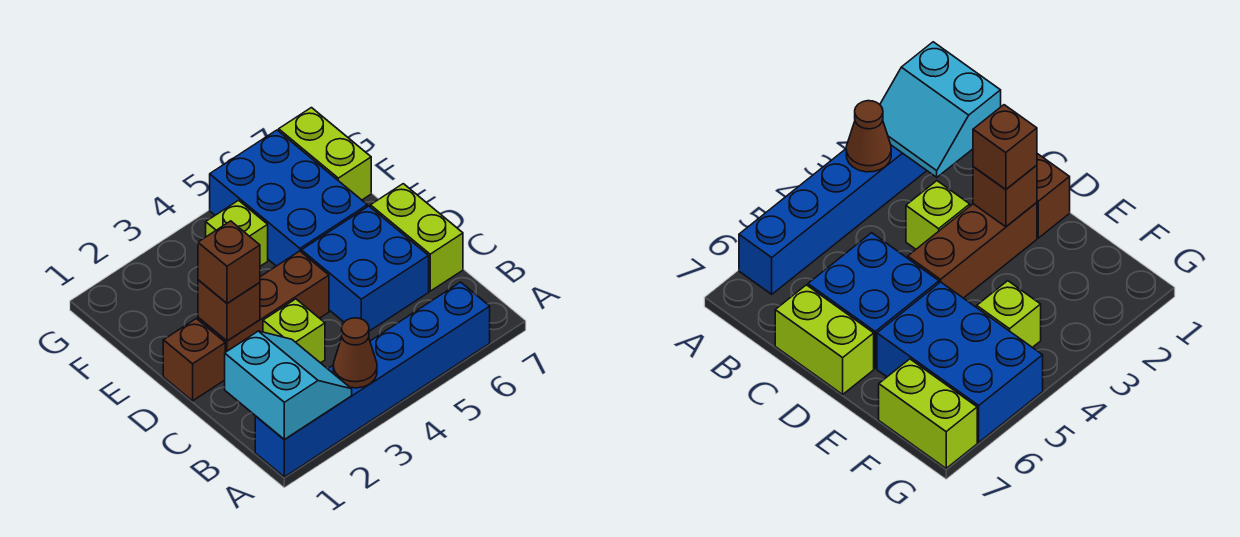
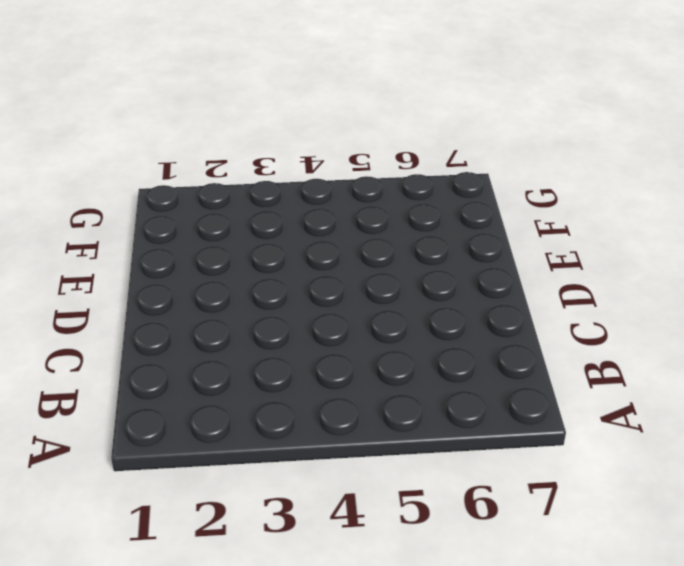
none -> blue 1x6 brick [255,282,490,477]
none -> lime 1x1 brick [263,299,325,363]
none -> blue 2x2 brick [301,206,429,331]

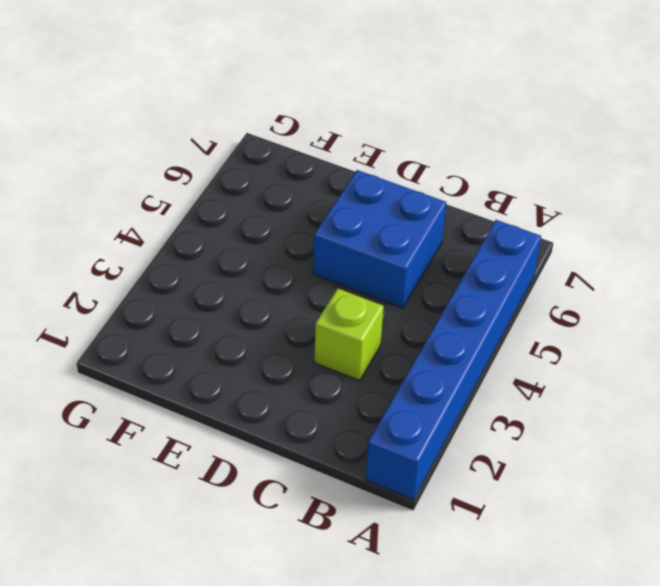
none -> lime 1x2 brick [370,184,463,291]
none -> brown 1x1 brick [163,319,225,401]
none -> brown 1x3 brick [198,251,329,352]

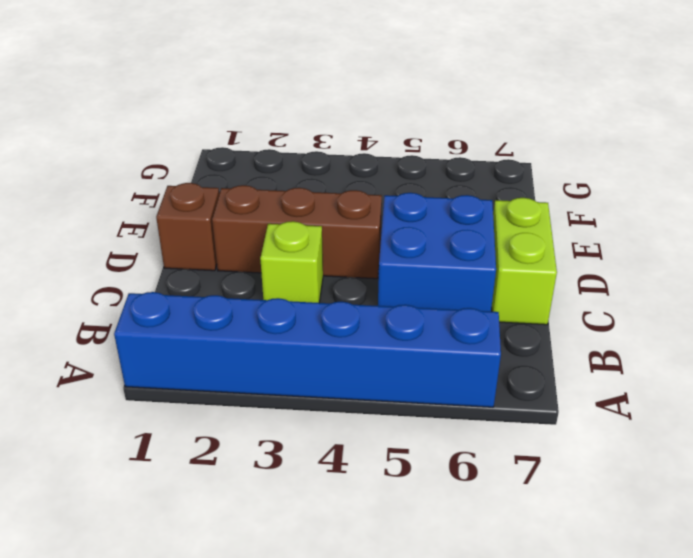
none -> blue 2x3 brick [210,130,367,266]
none -> lime 1x1 brick [206,200,268,266]
none -> lime 1x2 brick [279,108,371,200]

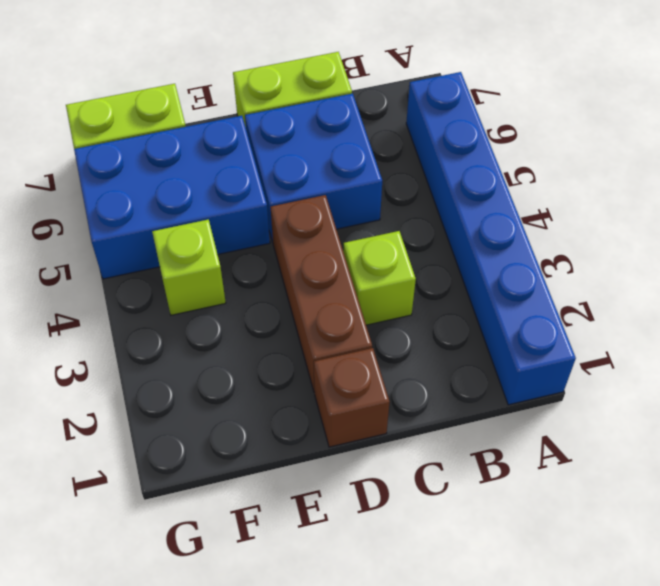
none -> cyan 2x2 slope [225,331,352,439]
none -> brown 1x1 cone [333,318,377,388]
none -> brown 1x1 brick [198,280,260,341]

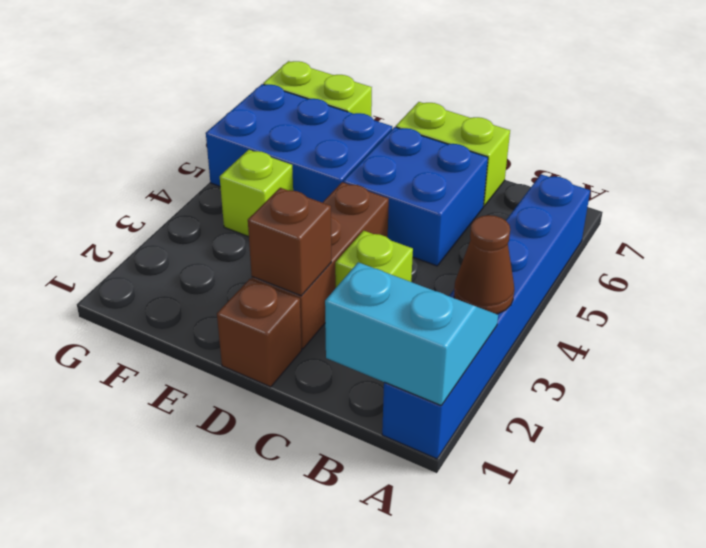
none -> brown 1x1 brick [198,221,260,303]

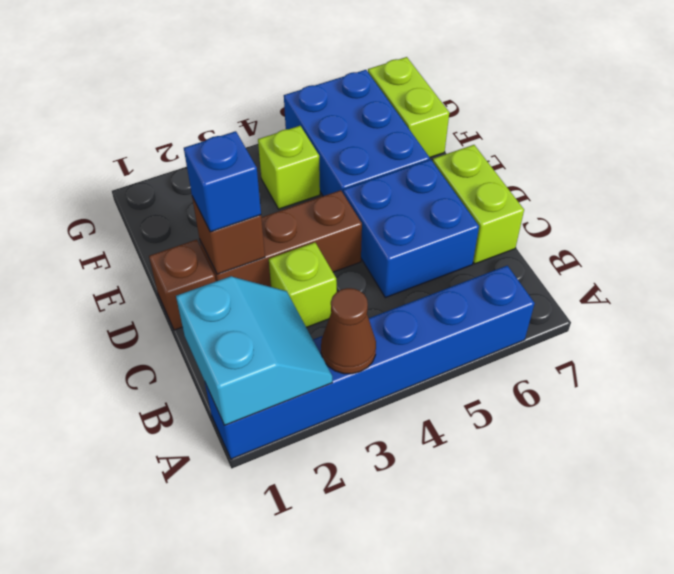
blue 1x1 brick [184,131,261,232] -> brown 1x1 brick [198,221,260,303]

